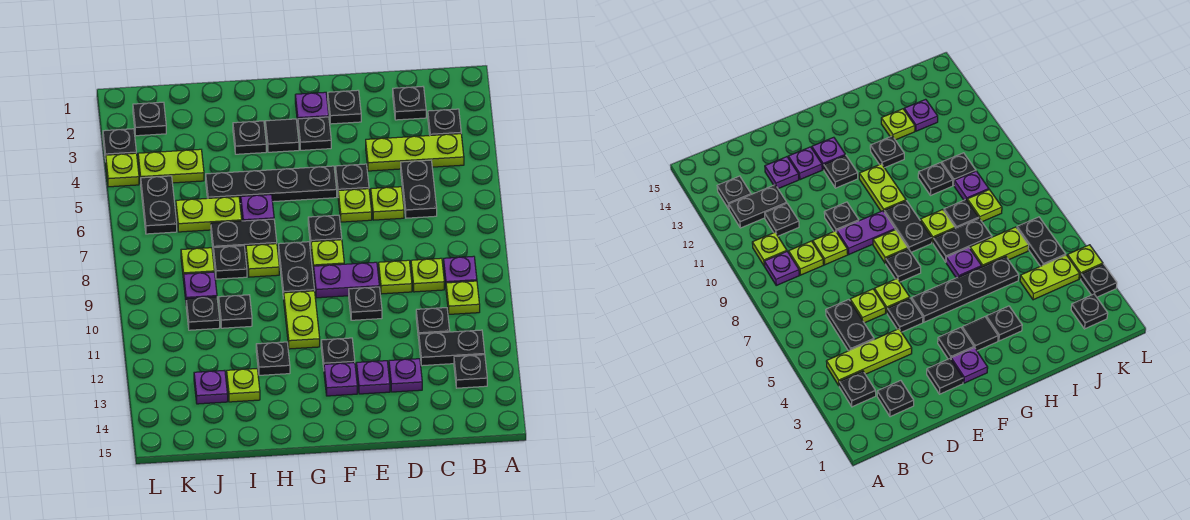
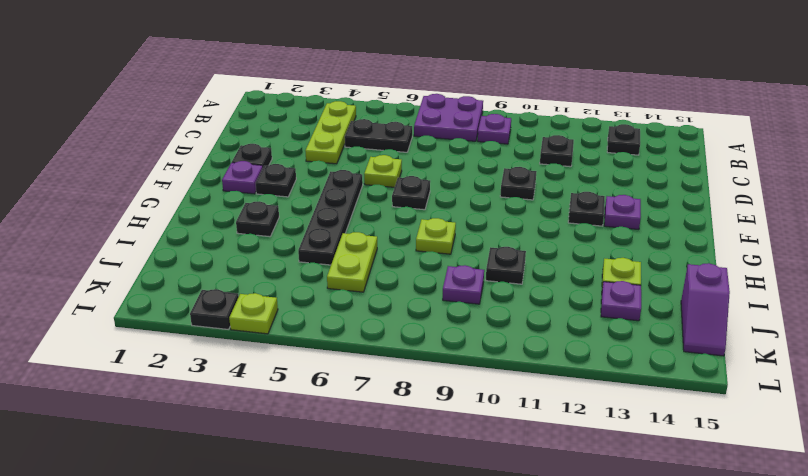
purple 2x2 plate [414,94,483,141] -> none
purple 1x2 slope [681,263,730,356] -> none
none -> black 1x1 plate [428,109,461,135]
none -> lime 1x1 plate [446,281,480,314]
none -> black 1x2 plate [419,330,485,366]
none -> black 1x1 plate [393,87,426,120]

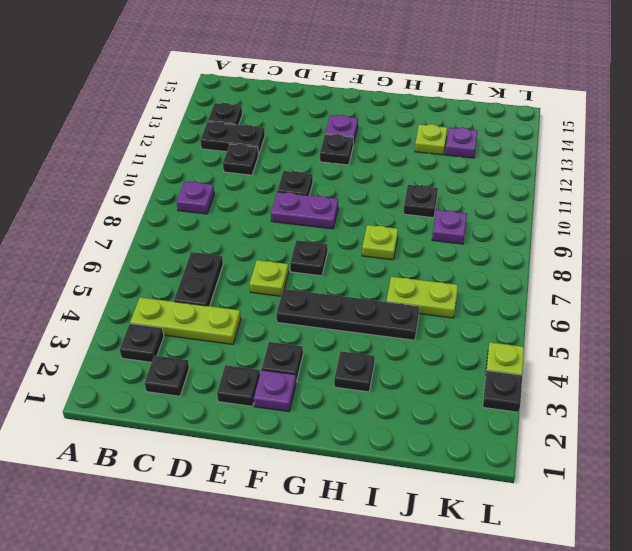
none -> lime 1x1 plate [446,281,480,314]
none -> lime 1x1 plate [411,258,444,292]
none -> lime 1x1 plate [371,187,404,220]
none -> lime 1x1 plate [379,260,412,294]

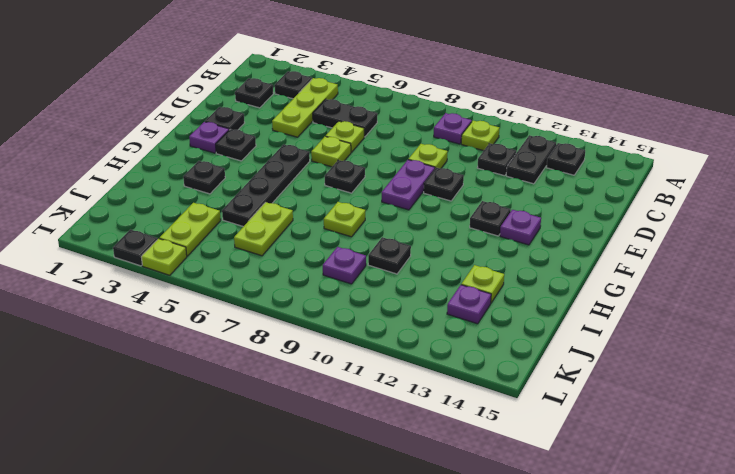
none -> lime 1x1 plate [411,258,444,292]
none -> purple 1x1 plate [389,359,422,392]
none -> black 1x1 plate [336,164,369,192]
none -> purple 1x1 plate [357,361,390,394]

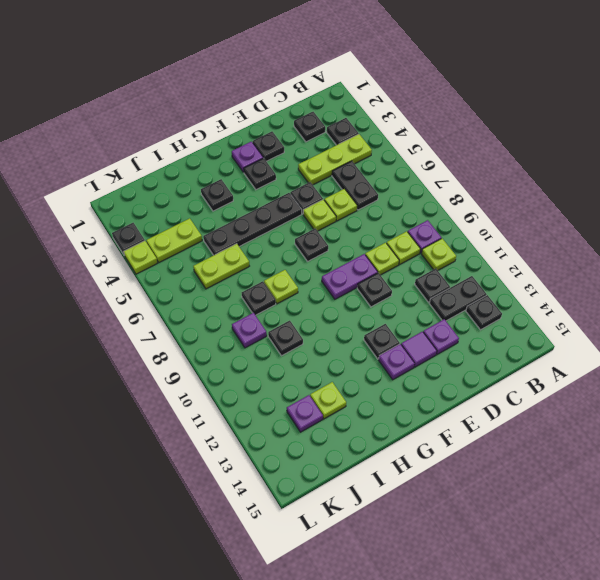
purple 1x1 tile [401,332,437,367] -> purple 1x1 plate [357,361,390,394]
none -> lime 1x1 plate [311,240,344,273]
none -> black 1x1 tile [265,119,299,152]
none -> black 1x2 plate [279,242,315,299]
none -> lime 1x2 plate [284,291,320,349]

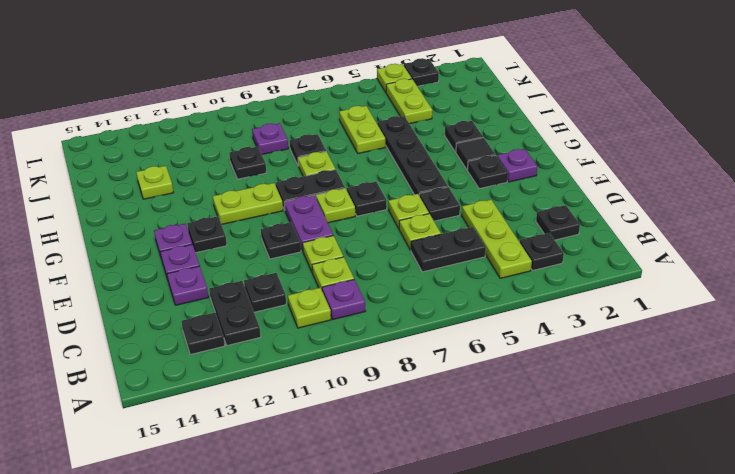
none -> black 1x1 plate [328,90,361,124]
none -> purple 1x1 plate [241,195,274,221]
none -> black 1x2 plate [211,219,277,254]
none -> black 1x1 plate [256,342,290,375]

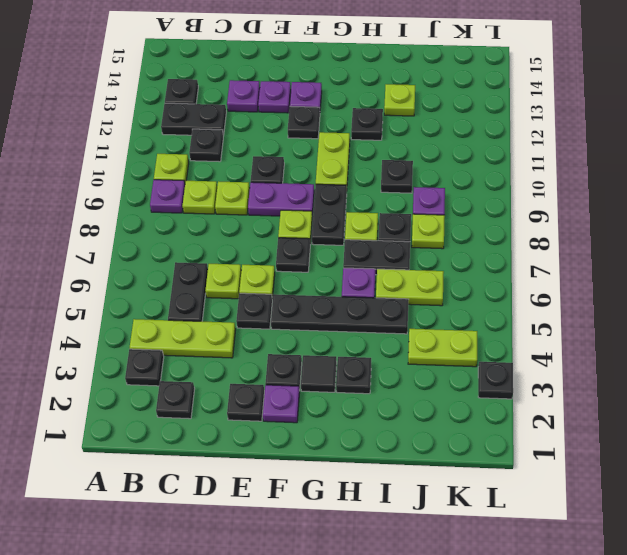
none -> black 1x1 plate [186,297,220,330]
none -> purple 1x1 plate [194,370,228,404]
none -> black 1x1 plate [133,102,166,136]
none -> black 1x2 plate [141,176,177,234]

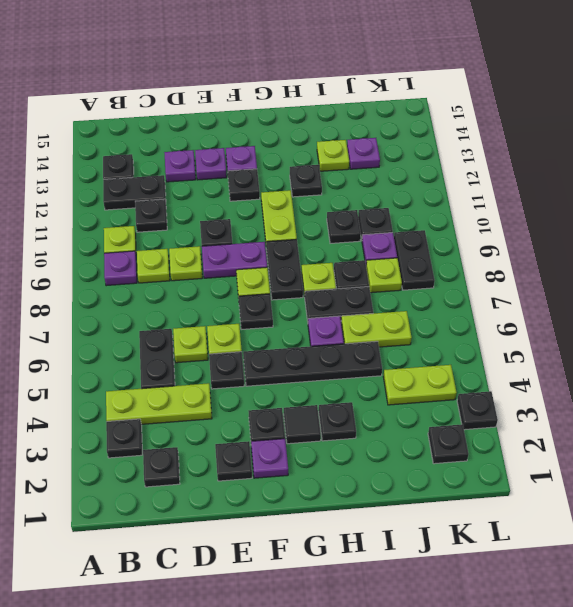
black 1x2 plate [394,230,435,290] -> black 1x2 plate moved to [141,176,177,234]
none -> lime 1x1 plate [106,153,139,187]

